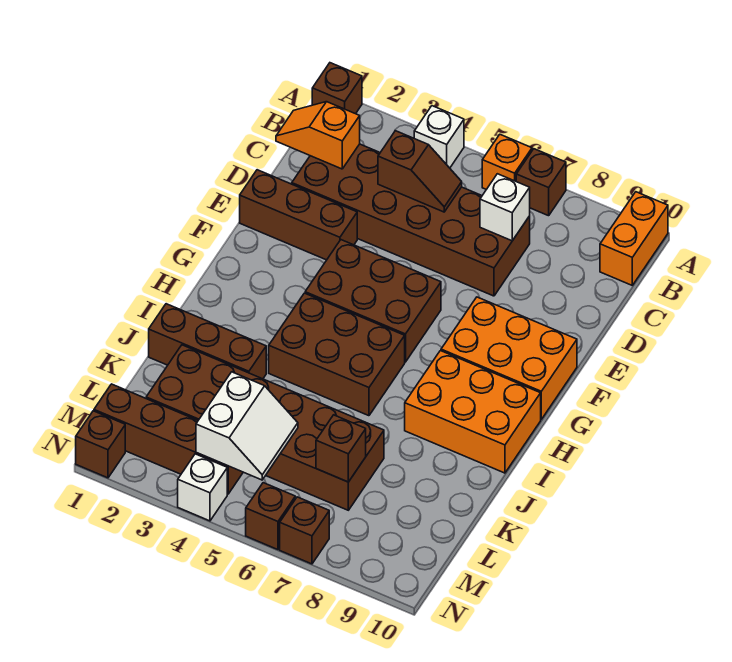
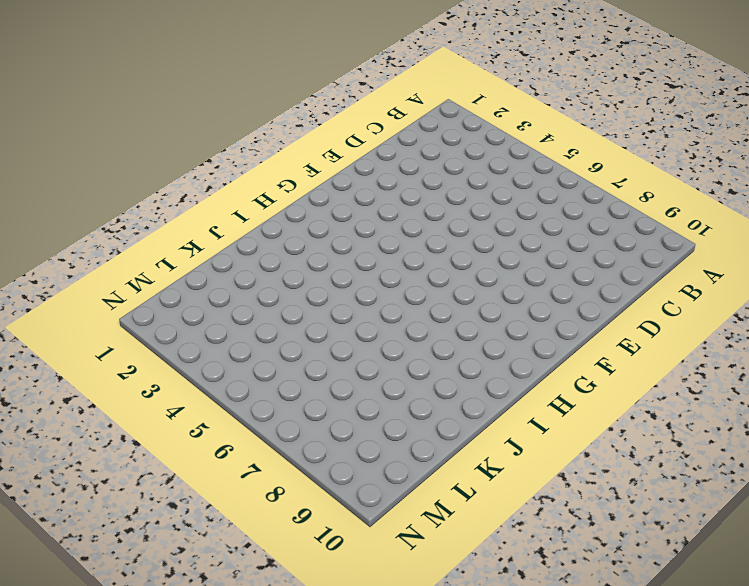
none -> brown 1x1 brick [312,63,362,114]
none -> white 1x1 brick [414,106,464,168]
none -> orange 1x1 brick [482,135,532,189]

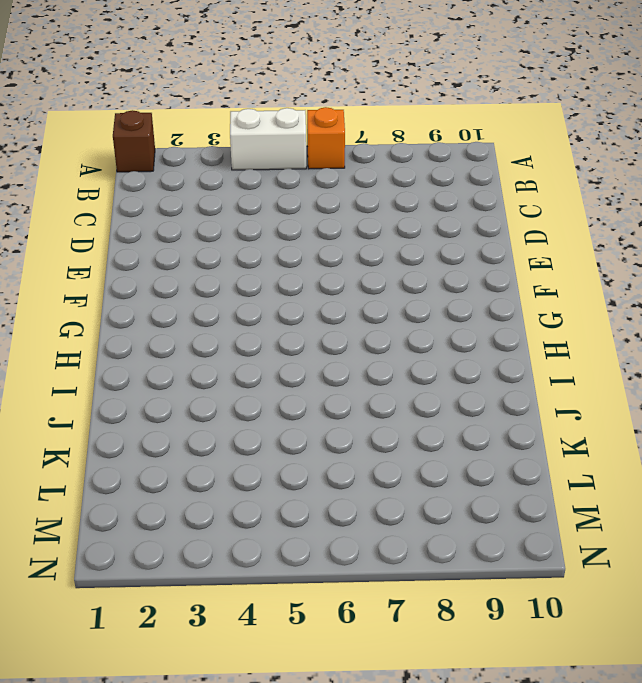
white 1x2 brick [230,108,306,170] -> white 1x1 brick [414,106,464,168]
none -> brown 1x1 brick [516,149,566,216]
none -> orange 1x2 brick [600,192,668,285]
none -> brown 2x6 brick [292,144,530,296]

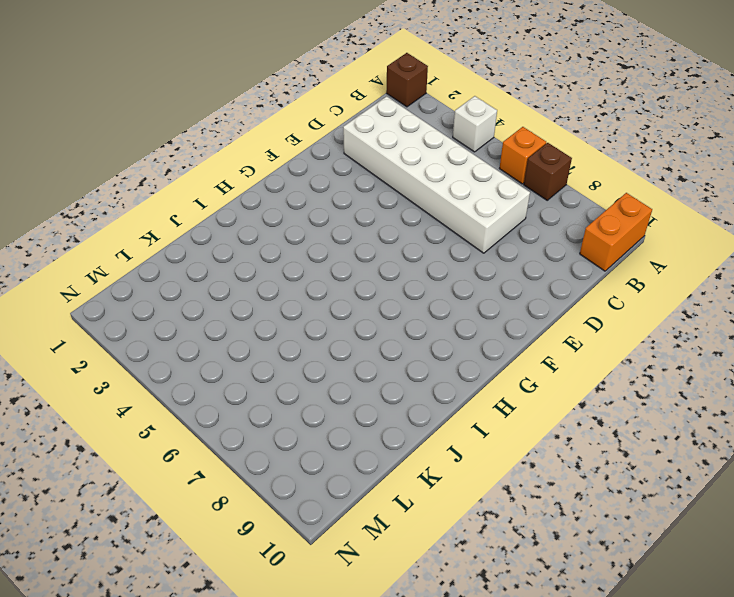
white 2x6 brick [343,96,530,253] -> brown 2x6 brick [292,144,530,296]
none -> brown 1x3 brick [240,170,357,260]
none -> brown 2x3 brick [305,240,441,362]
none -> orange 2x3 brick [441,297,577,419]

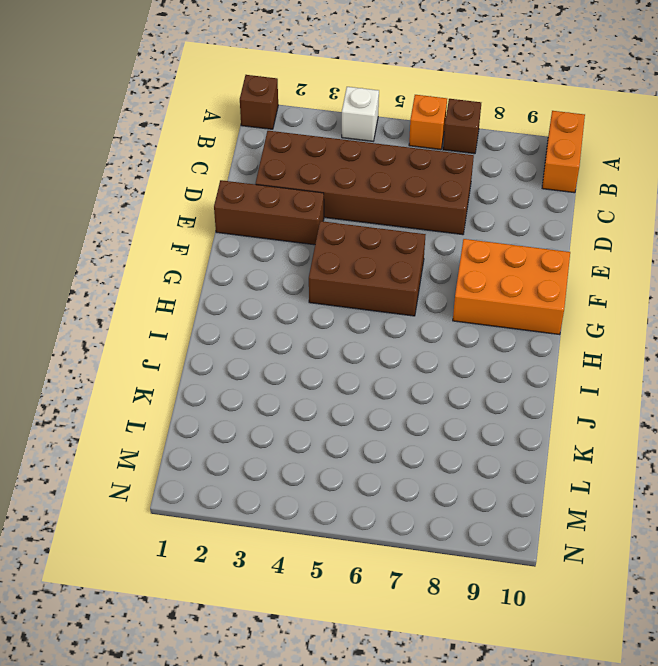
none -> brown 2x3 brick [269,293,405,416]
none -> orange 2x3 brick [405,351,541,473]
none -> brown 1x3 brick [149,304,266,379]

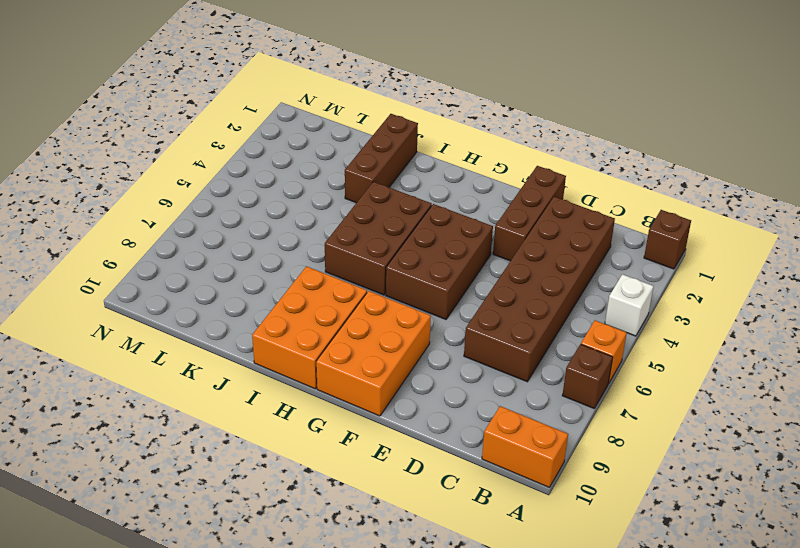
none -> brown 2x6 brick [146,345,384,510]
none -> brown 1x4 brick [94,384,243,494]
none -> brown 1x1 brick [76,411,125,478]

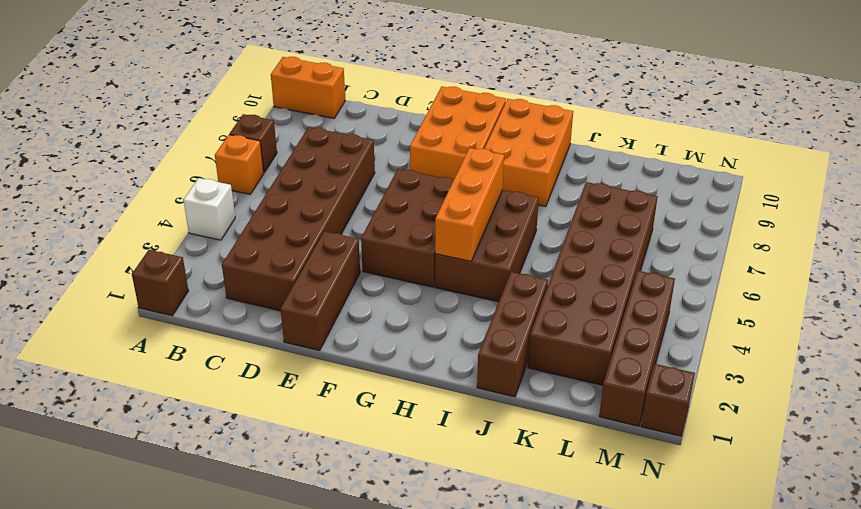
orange 1x3 brick [435,148,504,261] -> none
none -> white 1x1 brick [178,454,227,521]
none -> brown 1x1 brick [246,483,295,550]
none -> brown 1x1 brick [280,497,329,564]

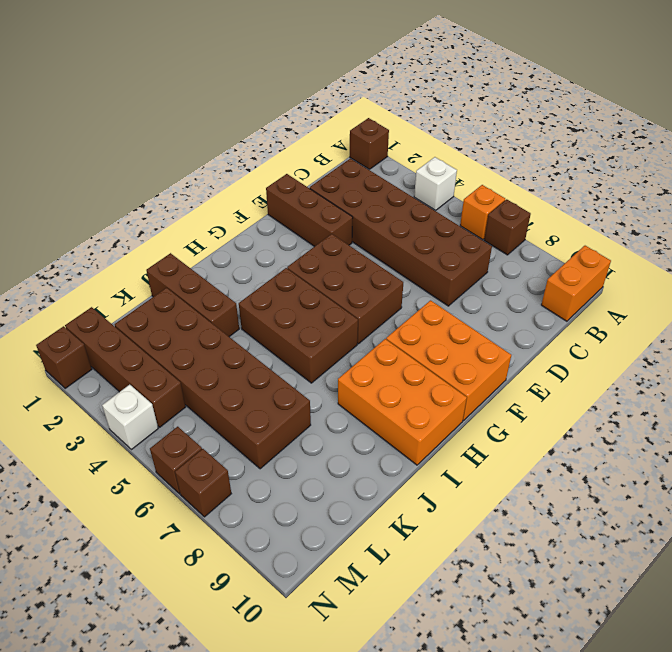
none -> orange 1x2 slope [276,102,360,169]
none -> brown 1x2 slope [378,131,462,212]
none -> white 1x1 brick [480,174,530,241]

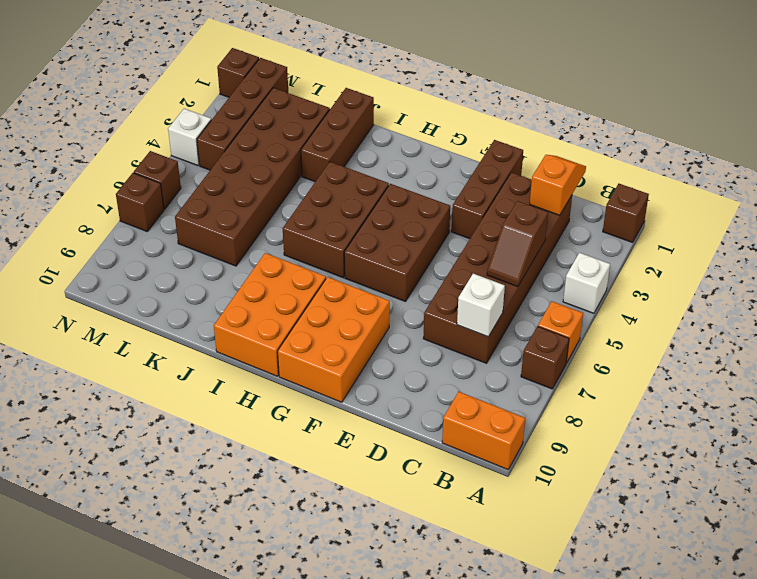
none -> white 2x2 slope [196,372,298,480]
none -> brown 1x1 brick [316,415,366,482]

